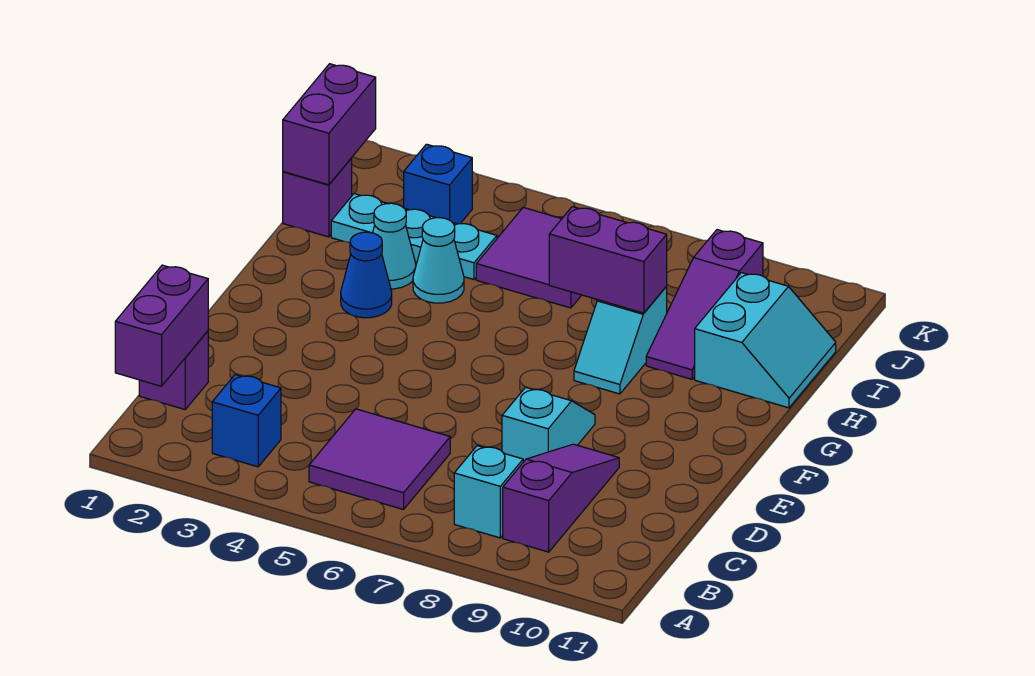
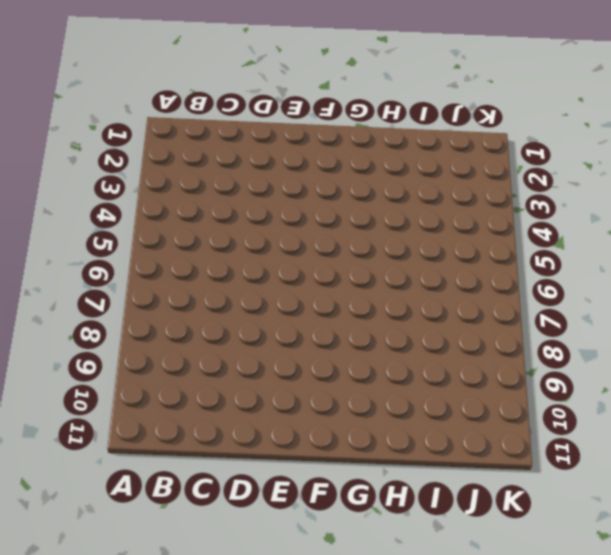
none -> blue 1x1 brick [212,375,281,467]
none -> purple 2x2 tile [309,409,450,509]
none -> cyan 1x1 brick [454,446,523,538]

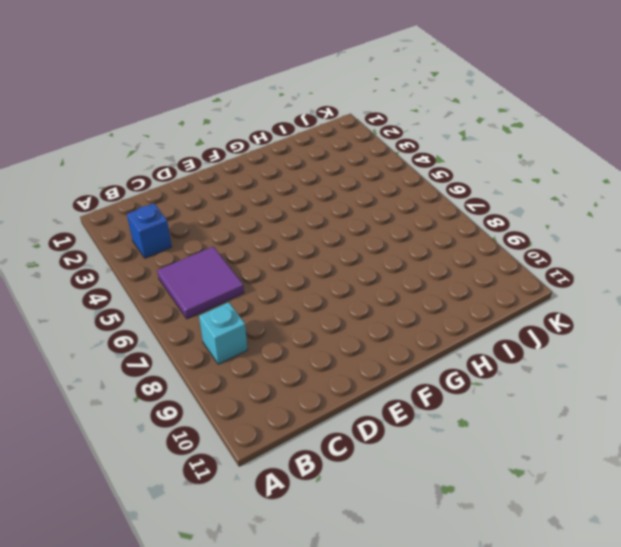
none -> purple 1x3 slope [503,444,619,552]
none -> purple 1x1 brick [139,331,208,409]
none -> cyan 1x2 slope [502,387,595,462]

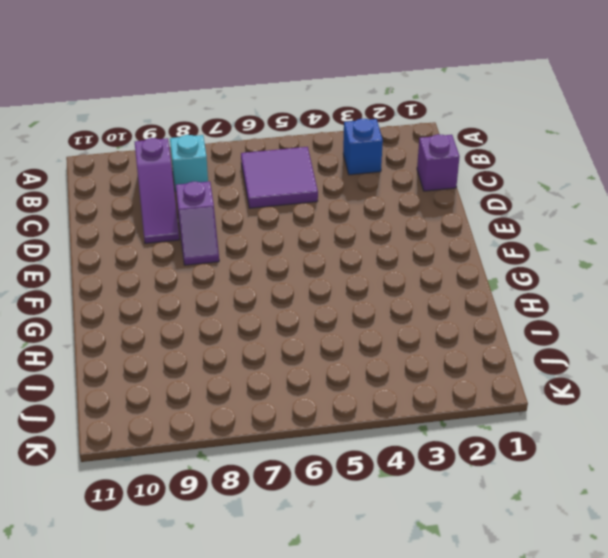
purple 1x2 slope [176,181,219,265] -> cyan 1x2 slope [502,387,595,462]
none -> blue 1x1 cone [341,232,392,318]
none -> cyan 1x2 slope [574,287,667,394]
none -> cyan 1x1 cone [373,203,416,289]

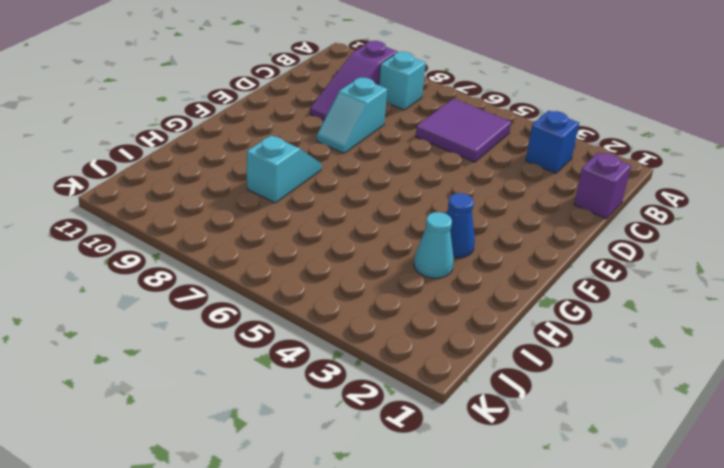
none -> cyan 1x1 cone [413,218,464,303]
none -> purple 1x3 slope [646,230,763,379]
none -> cyan 2x2 slope [695,273,836,408]

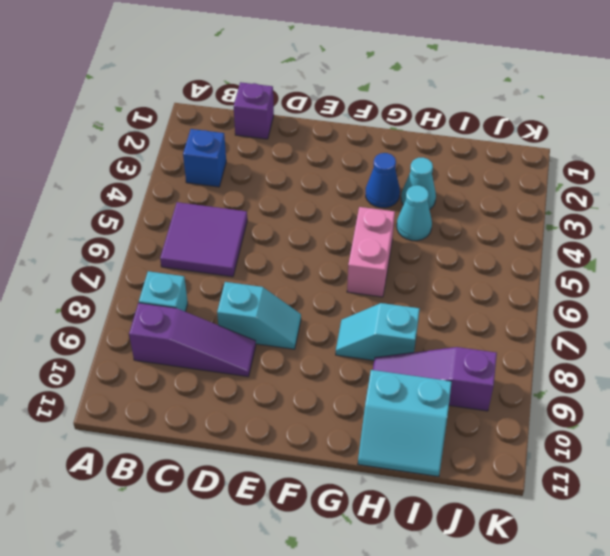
pink 1x2 brick [347,207,395,297] -> none
none -> purple 1x1 brick [283,158,352,237]
none -> cyan 1x3 plate [331,194,497,280]
none -> purple 2x2 tile [476,207,581,308]

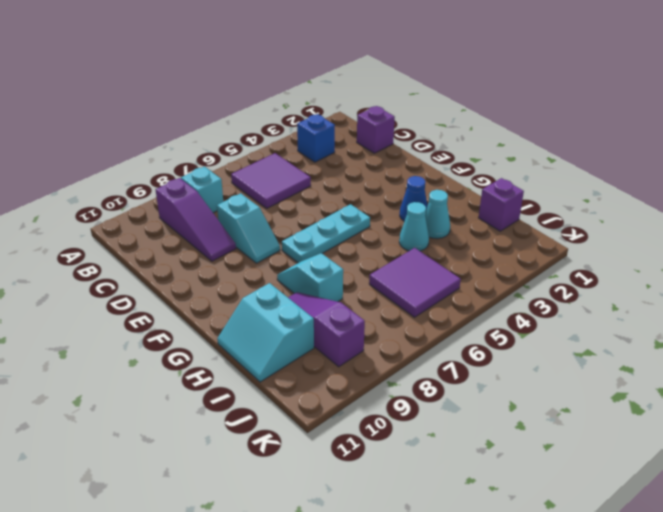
cyan 1x3 plate [282,204,370,263] -> cyan 1x3 plate moved to [331,194,497,280]
none -> blue 1x1 brick [404,144,472,224]
none -> purple 1x2 brick [115,265,208,386]
none -> purple 1x2 brick [549,207,667,313]

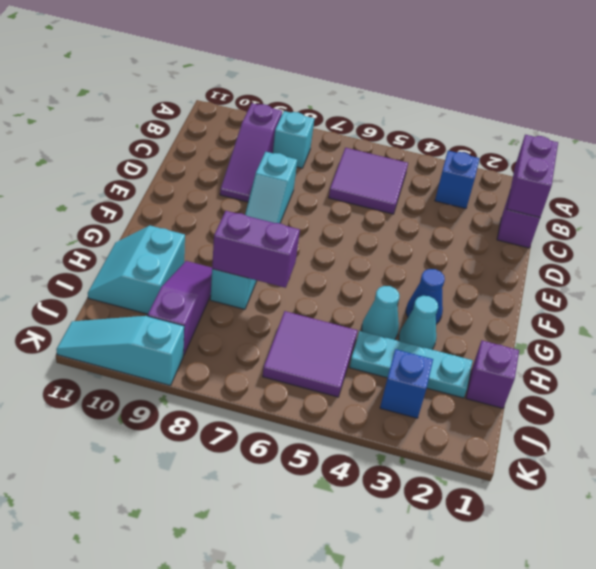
cyan 1x3 slope [56,316,184,386] -> none
none -> purple 1x2 brick [283,64,376,185]

